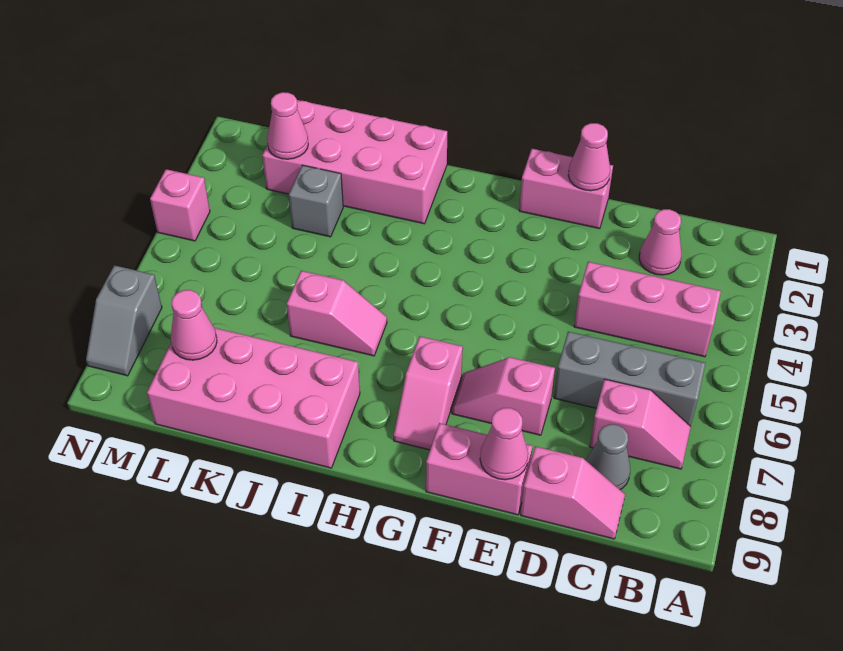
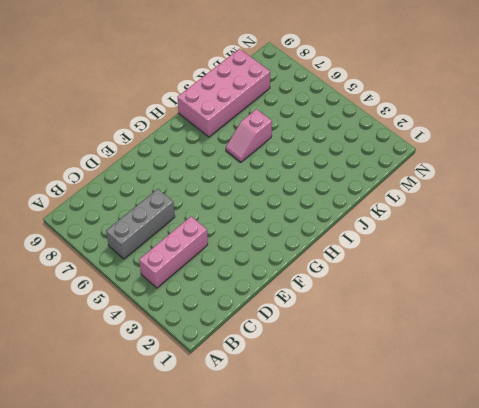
none -> pink 1x2 slope [590,379,691,469]
none -> pink 1x1 cone [639,209,681,275]
none -> grey 1x1 cone [586,424,630,490]

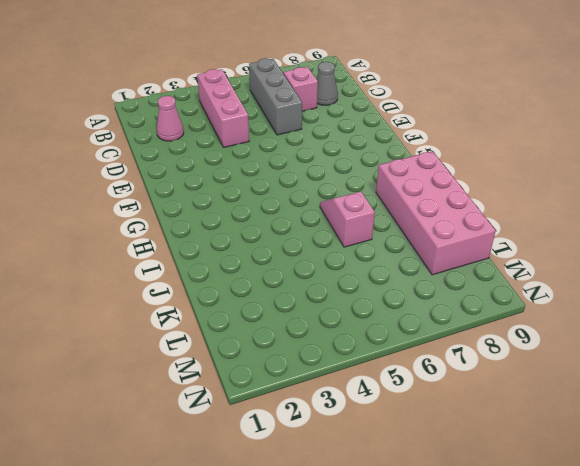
none -> pink 1x2 slope [521,446,625,539]
none -> pink 1x2 brick [519,149,613,229]
none -> pink 1x2 slope [452,357,555,435]

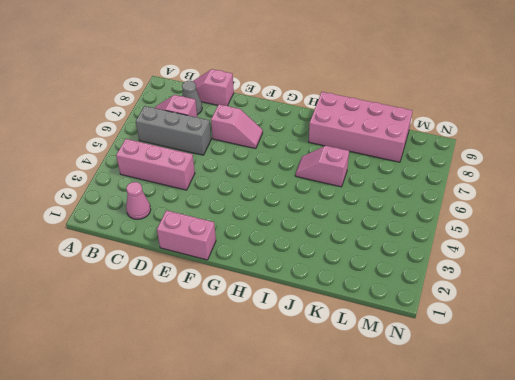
none -> pink 1x2 brick [426,423,533,515]
none -> pink 1x2 slope [394,336,463,450]
none -> pink 2x4 brick [262,100,447,224]

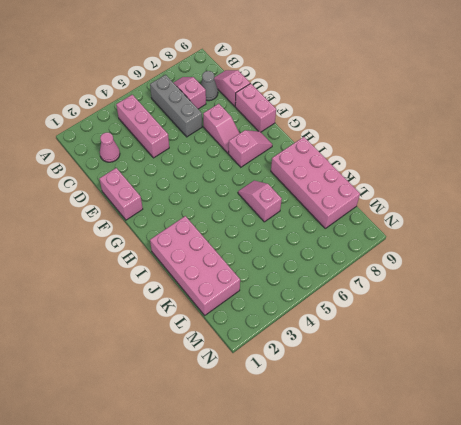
none -> grey 1x1 brick [289,165,343,237]
none -> pink 1x1 brick [150,169,210,241]
none -> grey 1x2 slope [86,265,162,376]

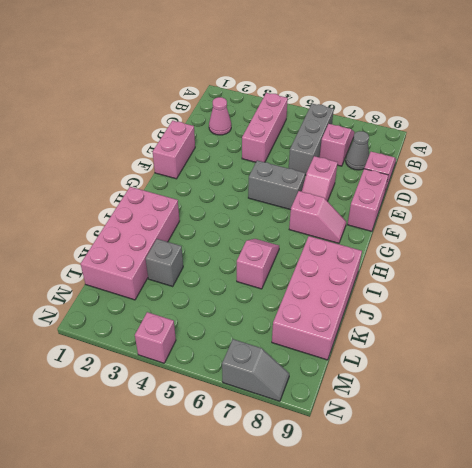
grey 1x2 brick [248,160,305,210] -> none
none -> pink 1x1 cone [568,123,610,191]
none -> pink 1x1 cone [480,408,528,480]
none -> pink 1x1 cone [267,92,308,159]

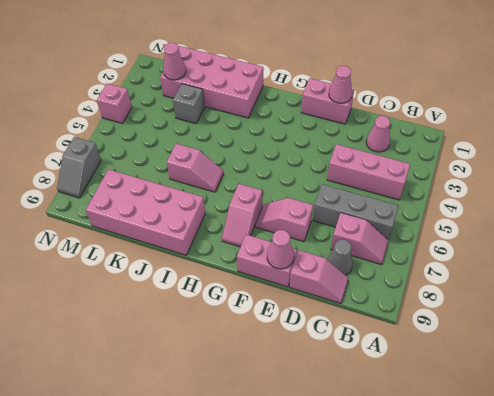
none -> pink 1x1 cone [171,290,217,360]

